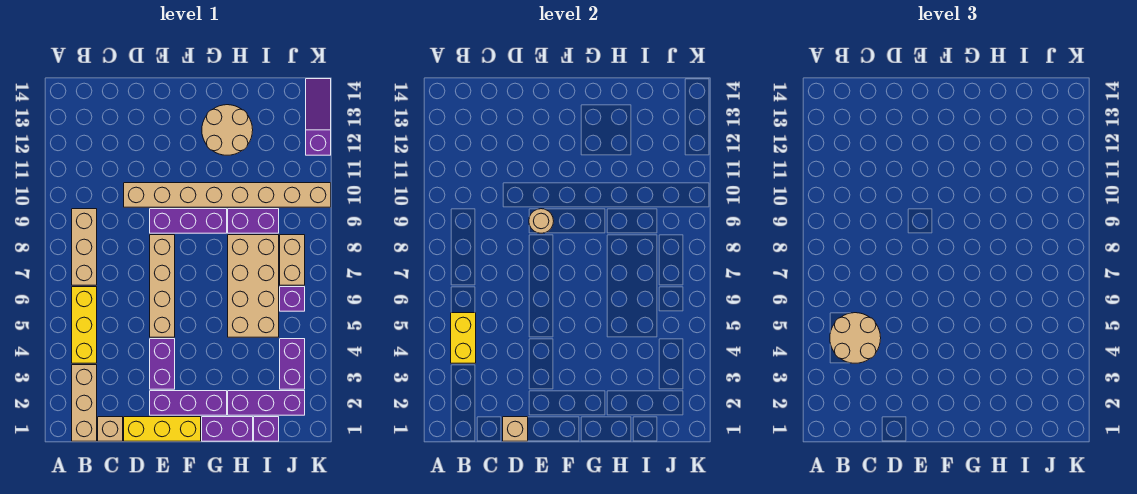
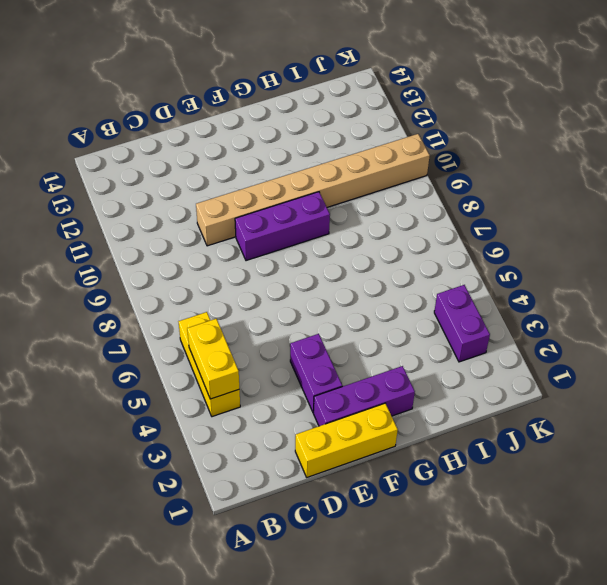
none -> tan 1x3 brick [72,365,97,441]
none -> tan 1x3 brick [72,209,97,285]
none -> tan 1x1 brick [98,417,123,441]

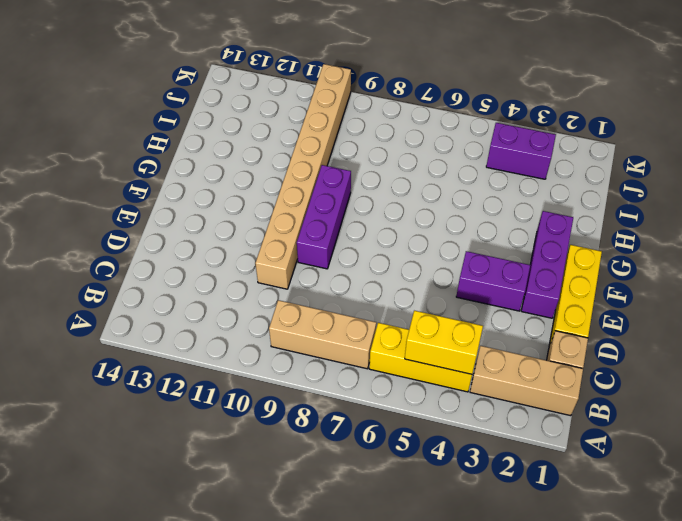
none -> tan 1x4 brick [150,235,175,337]
none -> purple 1x2 brick [202,417,253,441]
none -> tan 2x2 round brick [202,105,253,155]

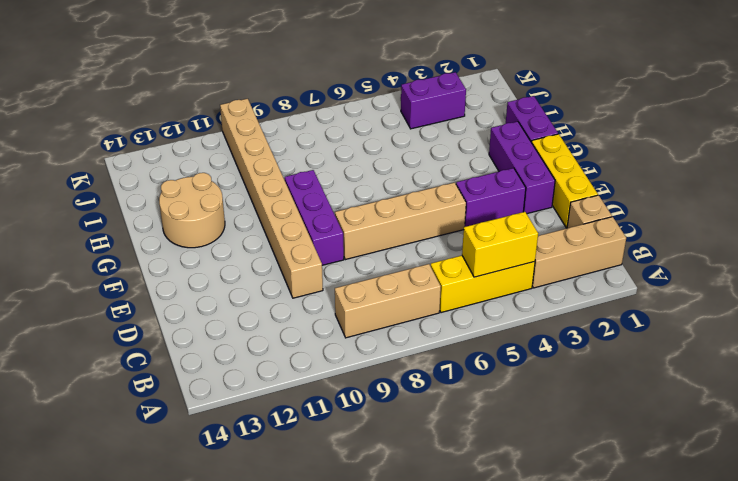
none -> purple 1x3 brick [228,391,305,415]
none -> tan 2x4 brick [228,235,279,337]
none -> purple 1x2 brick [228,209,279,233]

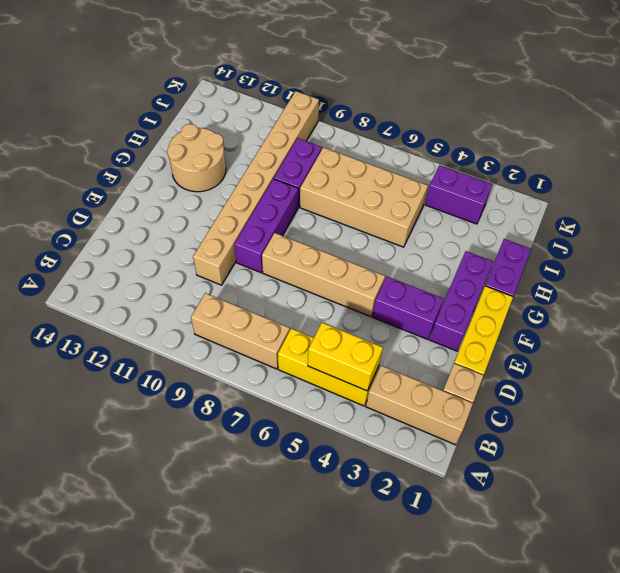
none -> purple 1x3 brick [228,391,305,415]
none -> purple 1x1 brick [254,417,279,441]
none -> purple 1x1 brick [280,287,305,311]

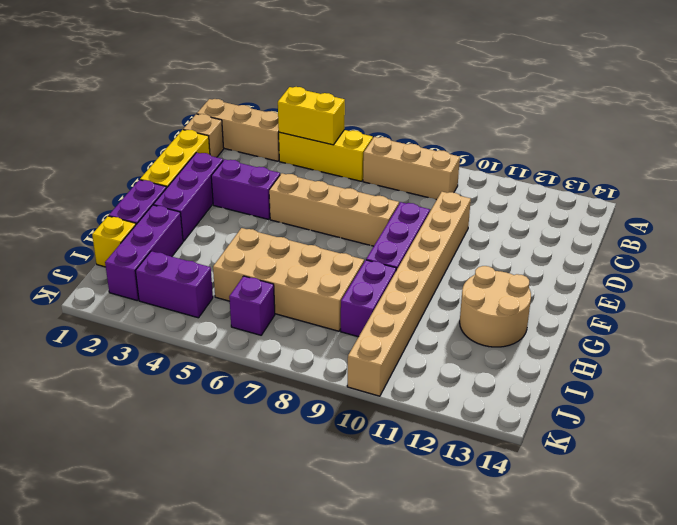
yellow 1x1 brick [92,216,136,267] -> purple 1x1 brick [254,417,279,441]
none -> tan 1x2 brick [280,235,305,285]
none -> purple 1x3 slope [306,79,331,155]
none -> tan 1x1 brick [503,417,528,441]

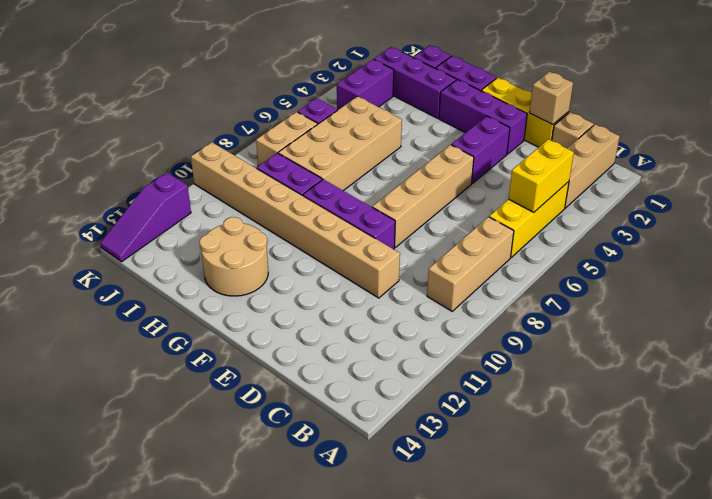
none -> tan 1x1 round brick [529,209,554,233]
none -> tan 2x2 round brick [830,313,881,363]

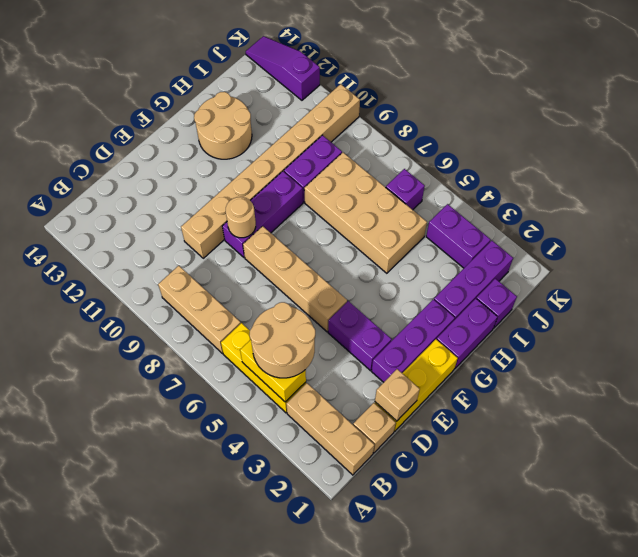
none -> tan 1x2 brick [280,235,305,285]

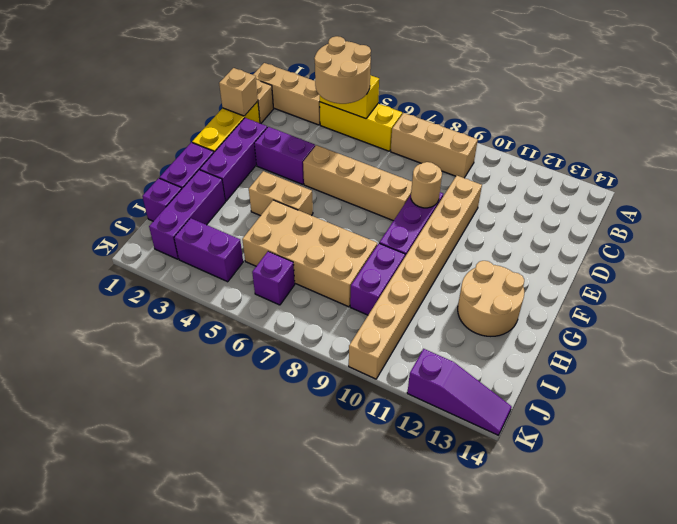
tan 1x2 brick [249,171,313,216] -> tan 1x2 brick moved to [280,235,305,285]

